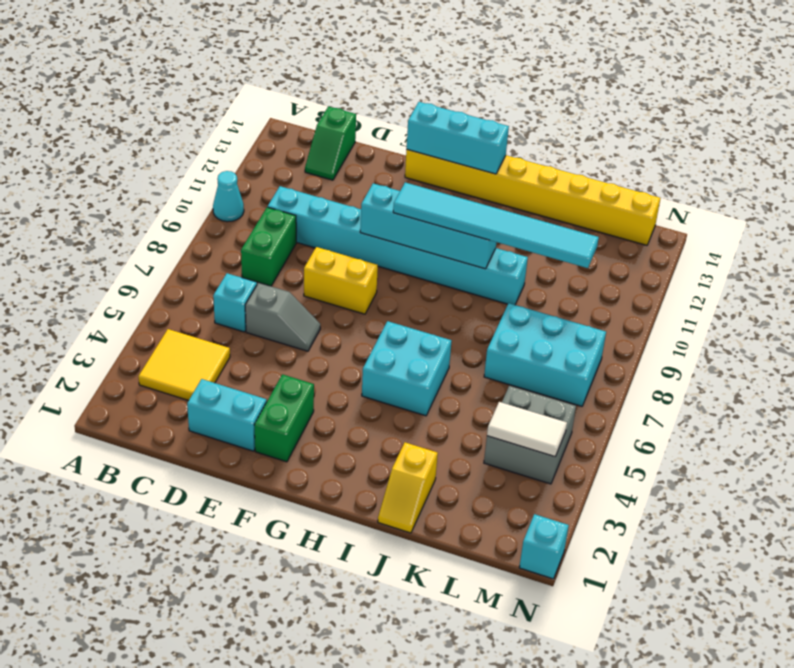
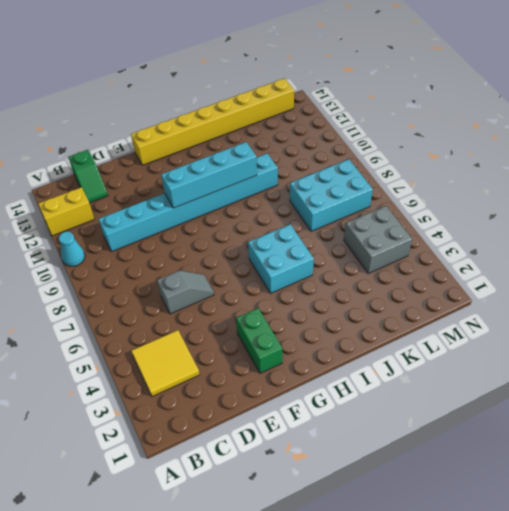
yellow 1x2 brick [39,187,94,236] -> yellow 1x2 brick moved to [304,247,378,314]
none -> cyan 1x1 brick [213,273,257,332]
none -> green 1x2 brick [241,207,296,286]
none -> cyan 1x2 brick [187,379,267,451]

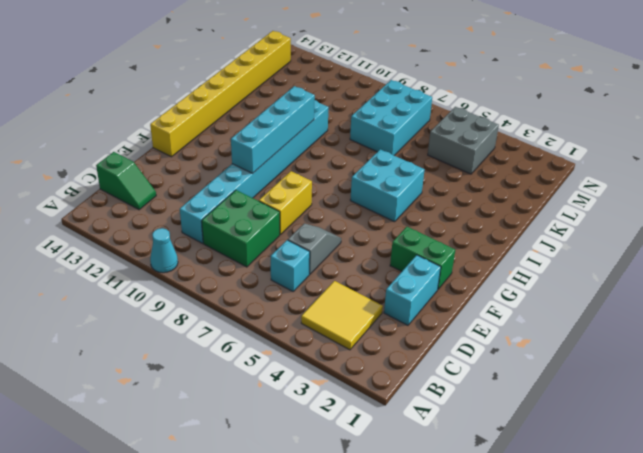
green 2x2 brick [202,190,280,267] -> green 1x2 brick [241,207,296,286]
none -> yellow 1x2 slope [378,442,438,533]
none -> cyan 1x1 brick [519,514,569,579]
none -> cyan 1x3 brick [407,102,509,174]

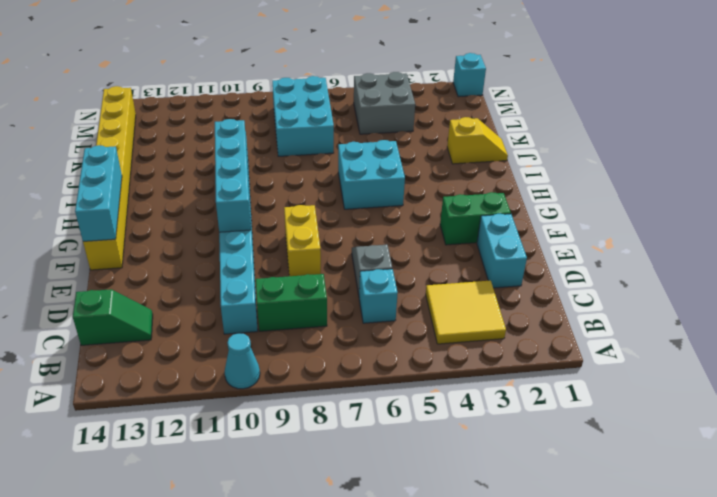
none -> white 1x2 tile [487,402,567,457]
none -> cyan 1x6 tile [393,182,599,268]

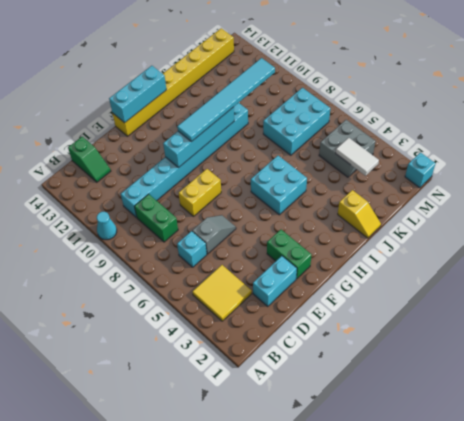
white 1x2 tile [336,138,379,176] -> white 1x2 tile turned to [487,402,567,457]

